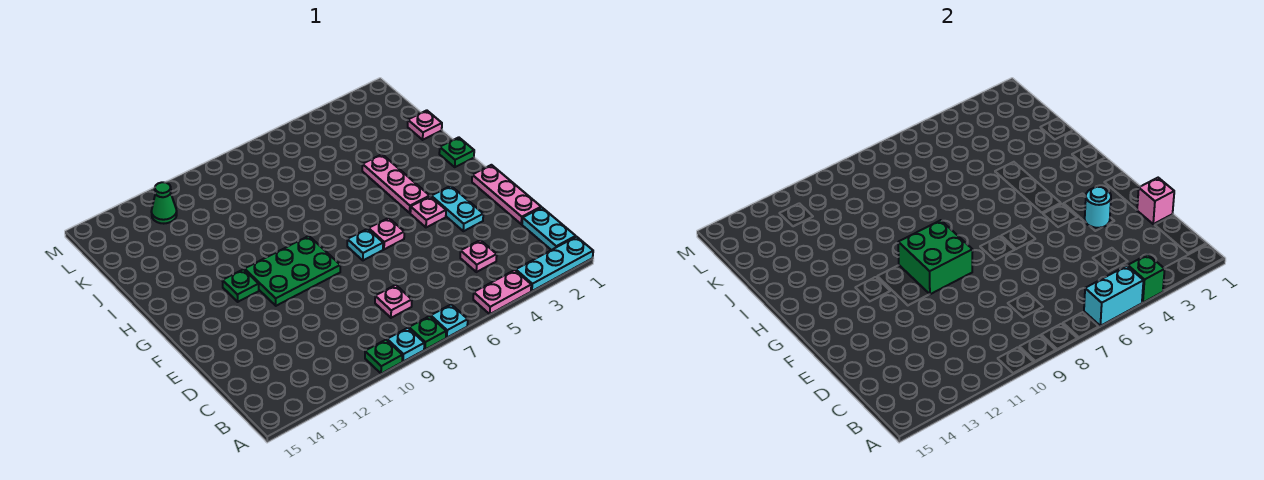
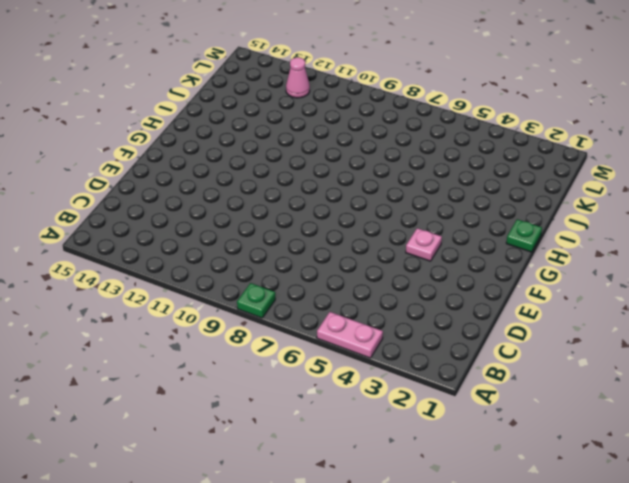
pink 1x1 cone [286,57,310,98] -> green 1x1 cone [151,182,177,224]
none -> cyan 1x3 plate [516,237,593,291]
none -> cyan 1x1 plate [431,304,468,338]
none -> cyan 1x1 plate [387,328,424,361]

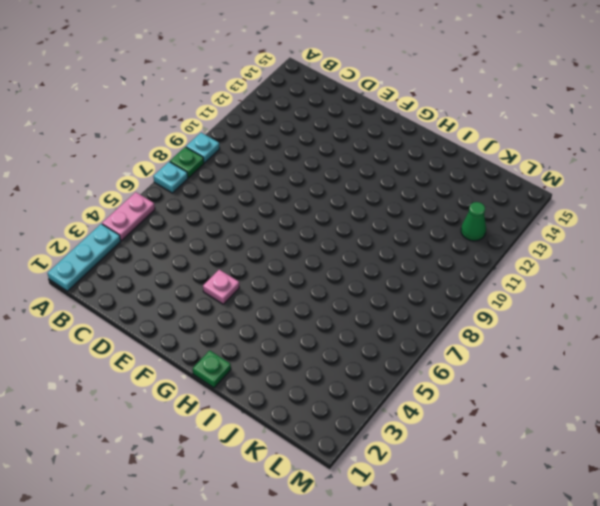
none -> green 1x1 plate [365,340,402,374]
none -> cyan 1x2 plate [522,208,576,250]
none -> pink 1x1 plate [460,240,497,272]

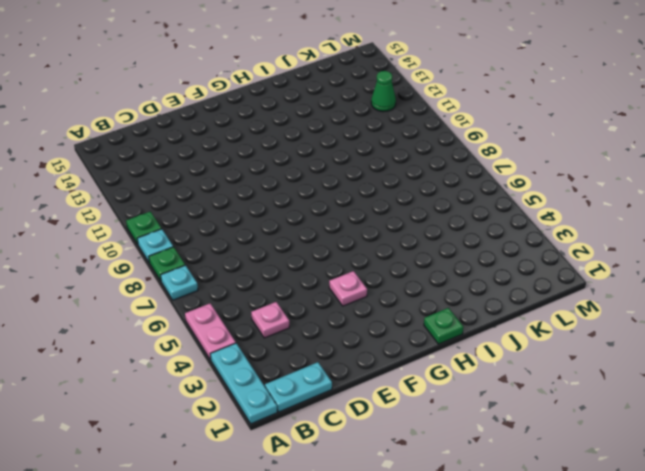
none -> pink 1x1 plate [375,285,412,318]
none -> pink 1x3 plate [472,165,541,224]
none -> cyan 1x2 plate [431,186,483,231]

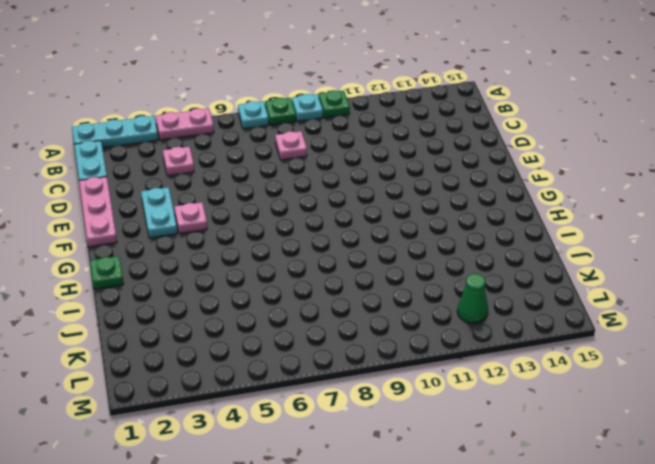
none -> pink 1x1 plate [369,218,404,249]
none -> cyan 1x1 plate [347,229,383,260]
none -> green 2x3 plate [245,236,340,306]

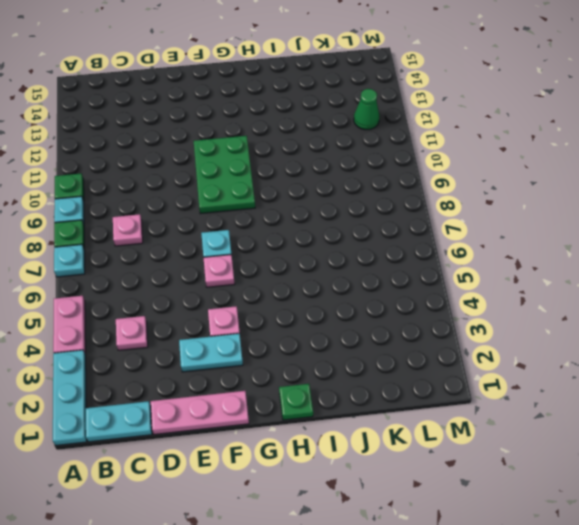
none -> pink 1x3 plate [362,154,430,213]
none -> green 1x1 plate [222,269,259,302]
none -> pink 1x1 plate [408,110,442,140]

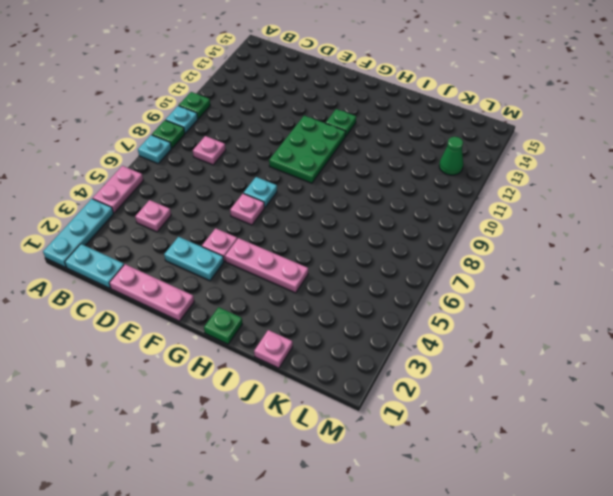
none -> green 1x1 brick [1128,254,1165,303]
none -> cyan 1x2 brick [1084,266,1144,326]
none -> pink 1x1 brick [1137,178,1174,224]

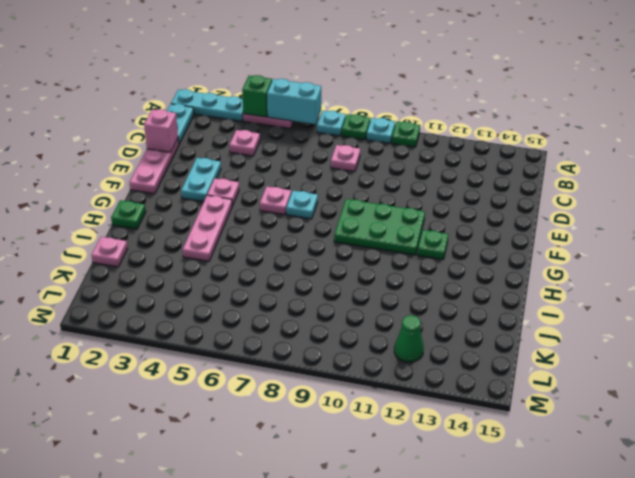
none -> cyan 1x1 round brick [1085,187,1111,228]
none -> green 2x2 brick [898,220,973,294]

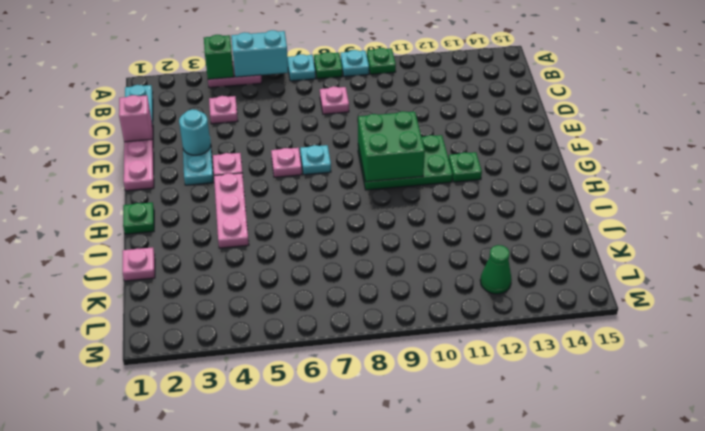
none -> cyan 1x3 plate [516,237,593,291]

